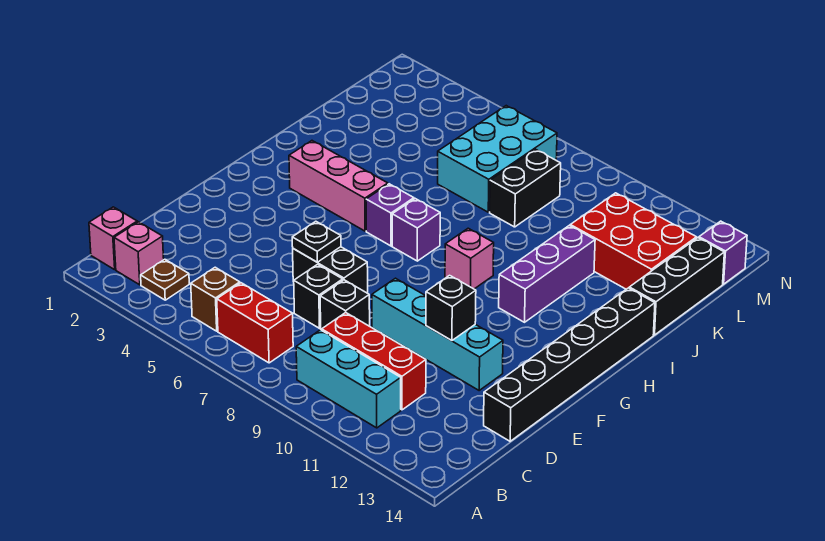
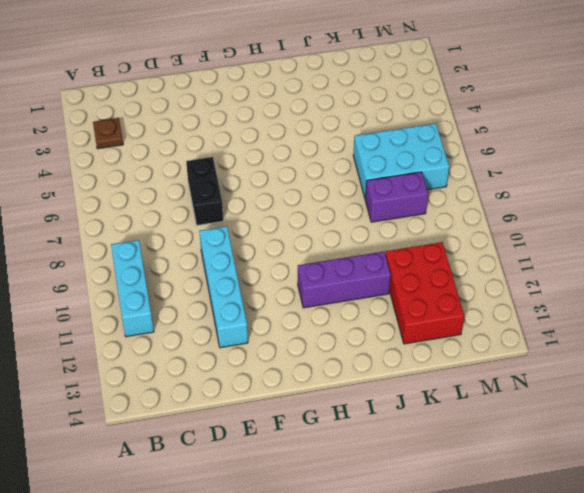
purple 1x2 brick [365,172,428,222] -> black 1x2 brick [490,149,561,227]
none -> pink 1x1 brick [89,207,137,270]
none -> pink 1x1 brick [114,222,164,285]
none -> brown 1x1 brick [191,267,240,331]

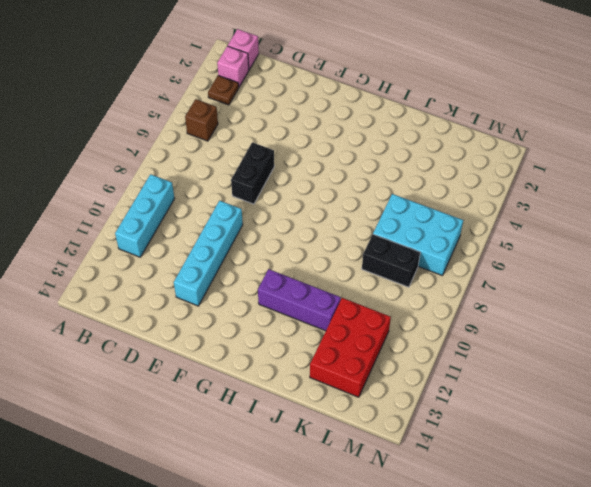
none -> red 1x2 brick [217,283,293,363]
none -> red 1x3 brick [322,313,426,410]
none -> black 1x1 brick [294,264,343,328]

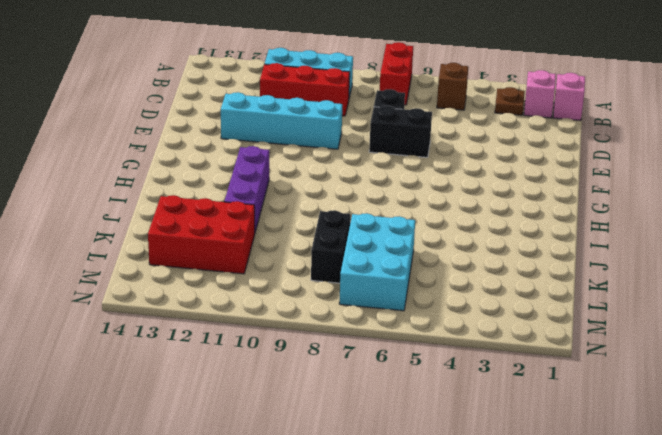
red 1x2 brick [380,42,413,105] -> red 1x2 brick turned to [217,283,293,363]
none -> black 1x1 brick [320,280,370,330]
none -> black 1x6 brick [484,288,655,441]
none -> pink 1x3 brick [289,141,388,231]

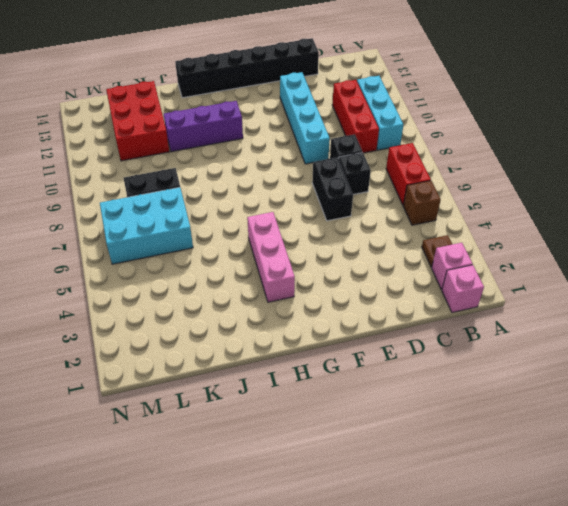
none -> purple 1x1 brick [366,184,414,246]
none -> purple 1x1 brick [392,199,440,261]
none -> pink 1x1 brick [445,228,494,289]

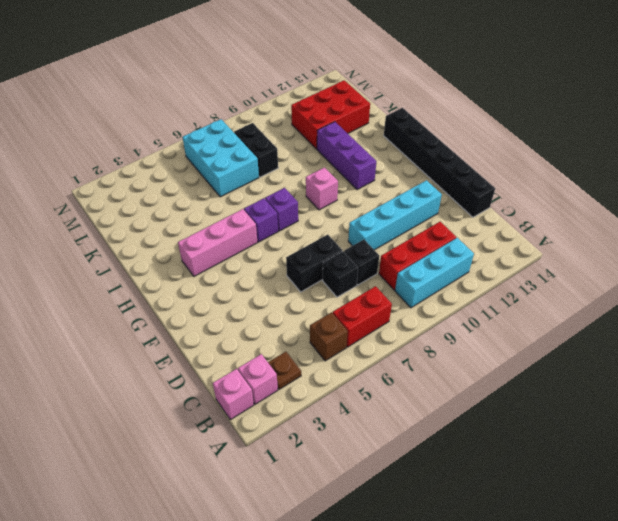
none -> black 1x3 brick [629,238,724,335]
none -> purple 1x1 brick [699,221,747,284]
none -> black 1x1 plate [292,221,341,262]

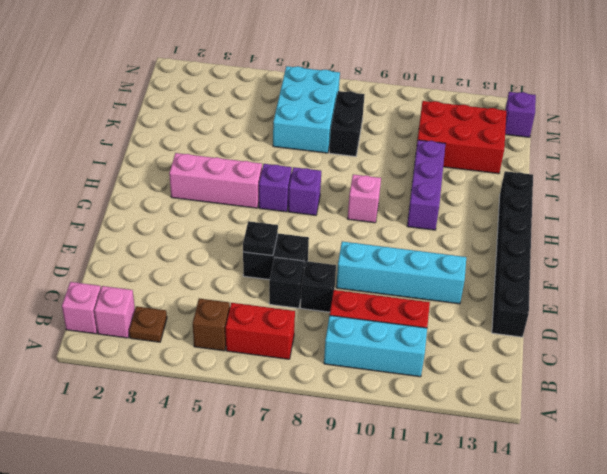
none -> black 1x3 brick [629,238,724,335]
none -> black 1x1 brick [426,275,476,341]

